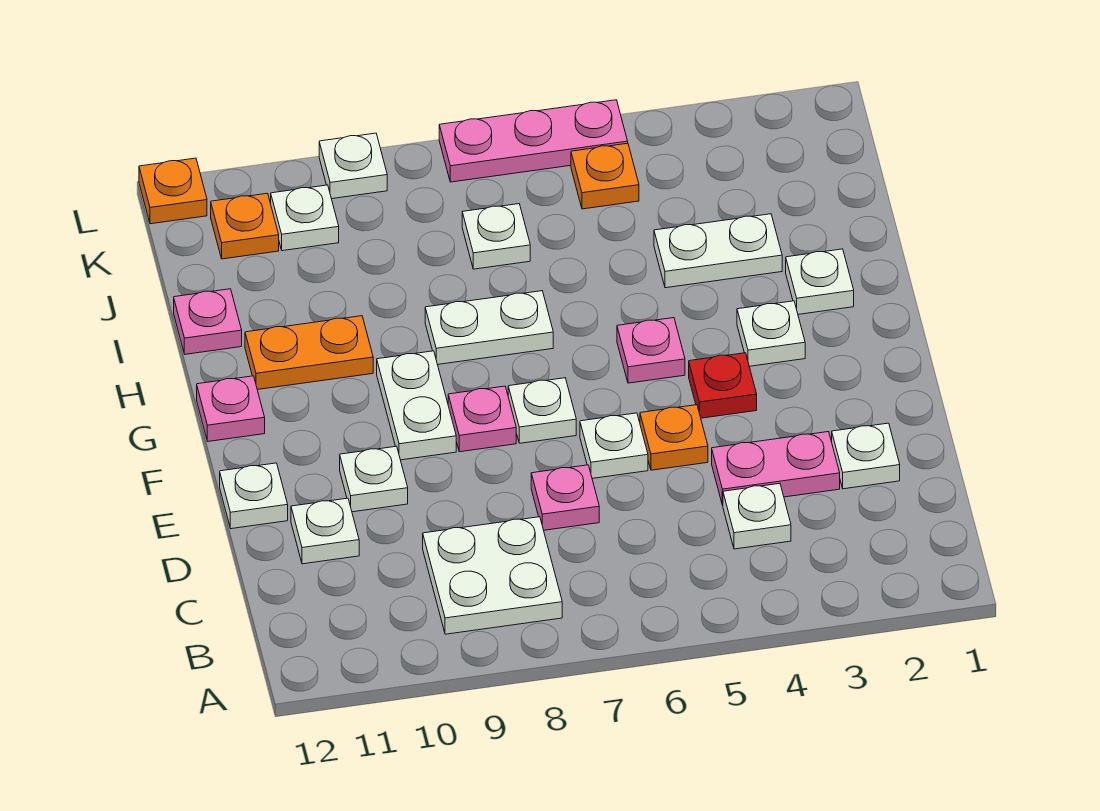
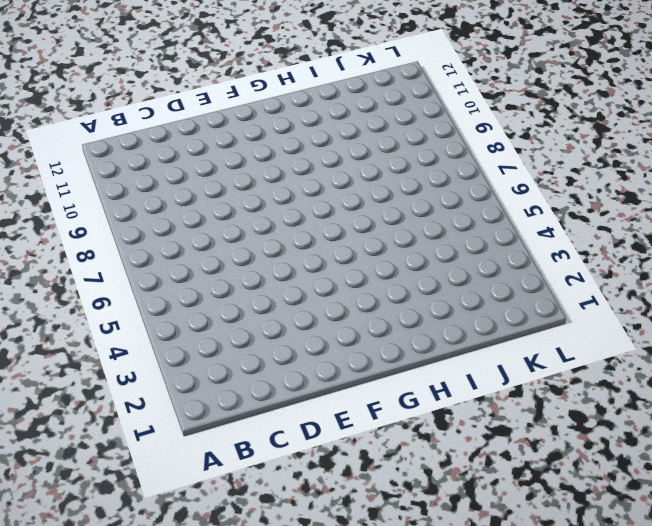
none -> white 2x2 plate [423,517,562,634]
none -> white 1x1 plate [723,484,791,549]
none -> white 1x1 plate [832,423,900,489]

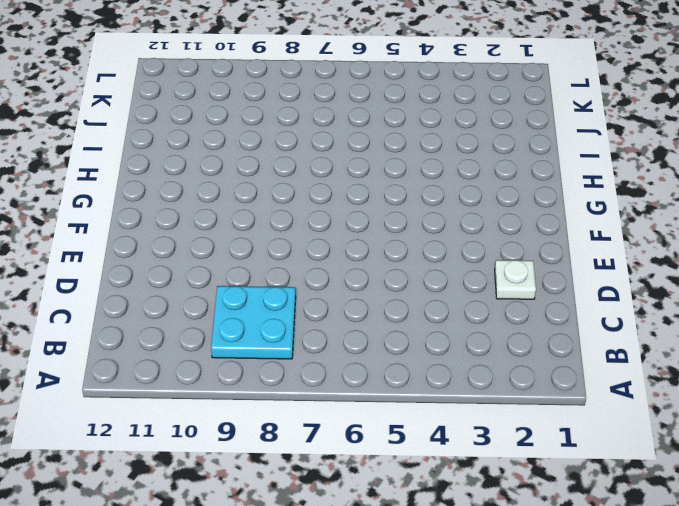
cyan 2x2 plate [211,286,296,359] -> white 2x2 plate [423,517,562,634]
none -> white 1x1 plate [723,484,791,549]
none -> pink 1x2 plate [712,432,840,505]
none -> pink 1x1 plate [531,465,599,530]

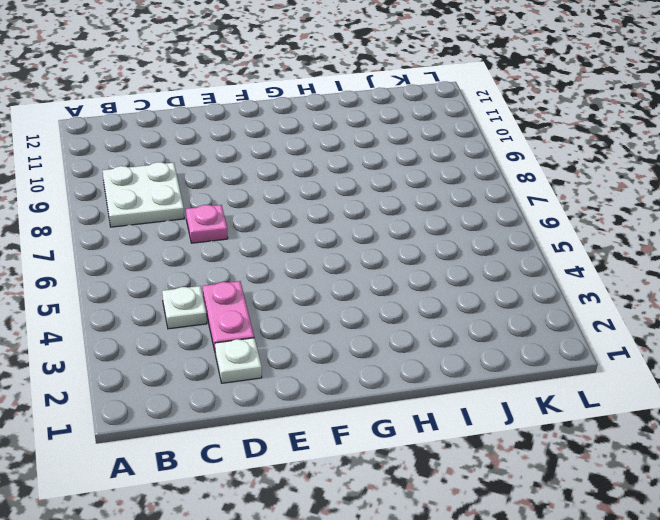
none -> white 1x1 plate [291,498,359,564]
none -> orange 1x1 plate [640,405,708,470]
none -> white 1x1 plate [580,413,648,478]

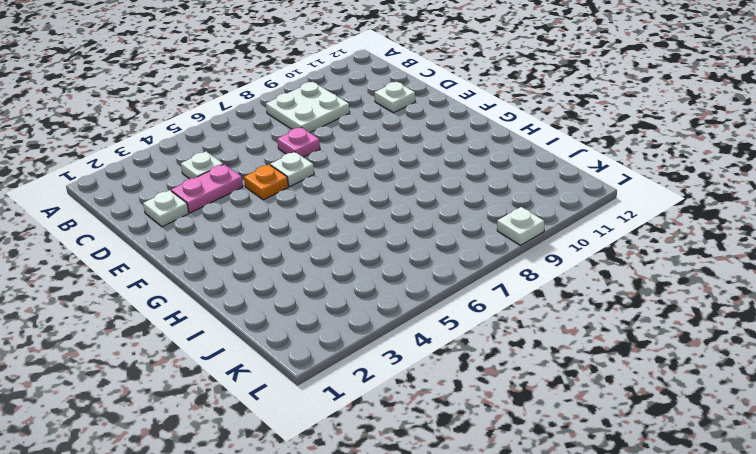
none -> white 1x1 plate [340,446,408,512]
none -> white 1x1 plate [220,463,288,529]
none -> red 1x1 plate [689,353,757,418]

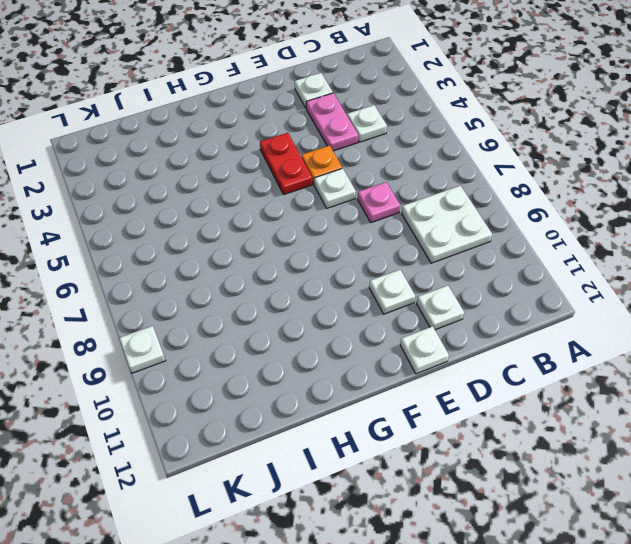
red 1x2 plate [260,133,312,194] -> red 1x1 plate [689,353,757,418]
none -> white 1x1 plate [508,378,576,443]
none -> pink 1x1 plate [448,386,516,452]
none -> white 1x2 plate [377,351,456,460]

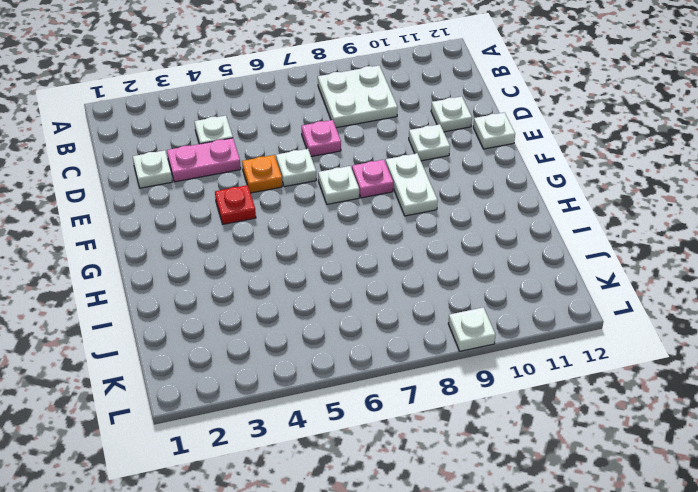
none -> white 1x1 plate [737,301,805,366]
none -> pink 1x1 plate [617,318,685,383]
none -> pink 1x1 plate [197,376,265,441]

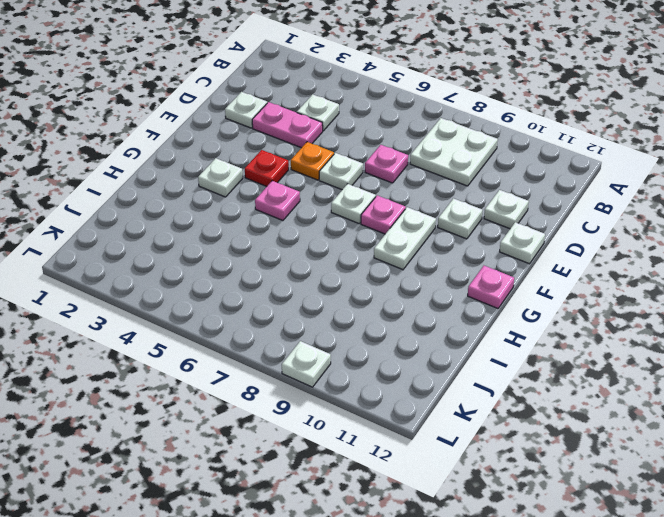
none -> white 1x1 plate [786,249,854,314]
none -> white 1x2 plate [425,291,553,365]
none -> orange 1x2 plate [245,316,373,390]

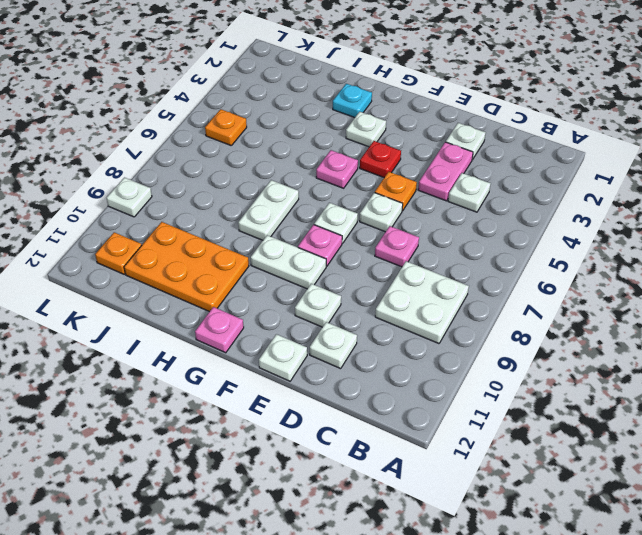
cyan 1x1 plate [333,84,372,118] -> white 1x1 plate [786,249,854,314]
orange 2x3 plate [124,222,249,312] -> orange 1x2 plate [245,316,373,390]
none -> white 1x2 plate [654,214,782,288]
none -> pink 1x1 plate [174,289,242,354]
none -> white 1x1 plate [462,204,530,269]

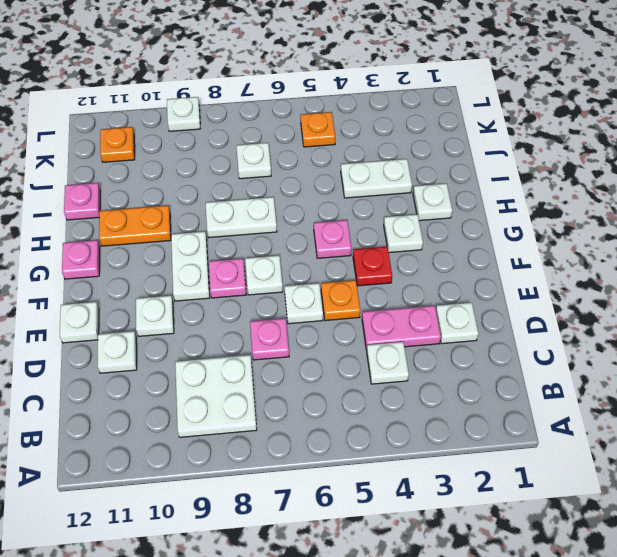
none -> white 1x1 plate [271,185,339,251]
none -> pink 1x3 plate [439,100,628,182]
none -> orange 1x1 plate [139,158,207,224]

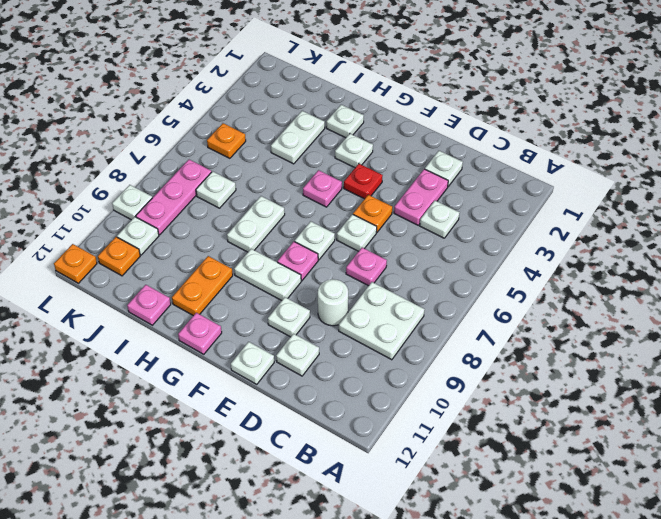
white 1x1 round brick [318,279,348,326] -> none
pink 1x3 plate [136,160,211,235] -> pink 1x3 plate moved to [439,100,628,182]

